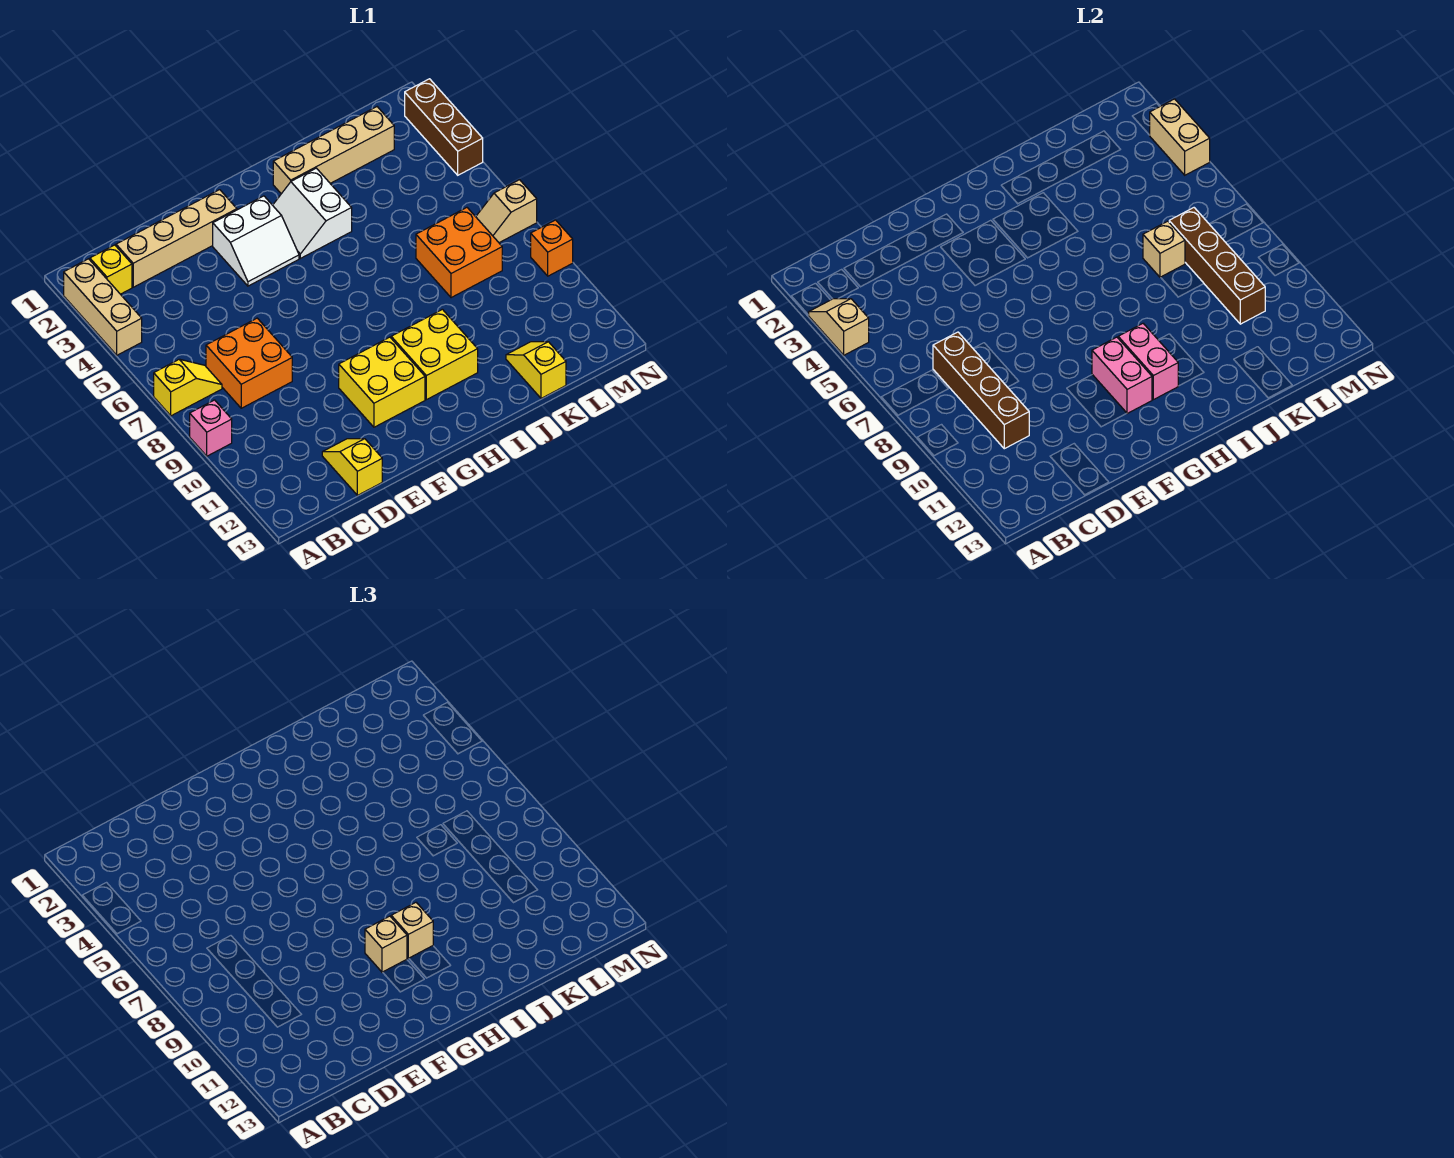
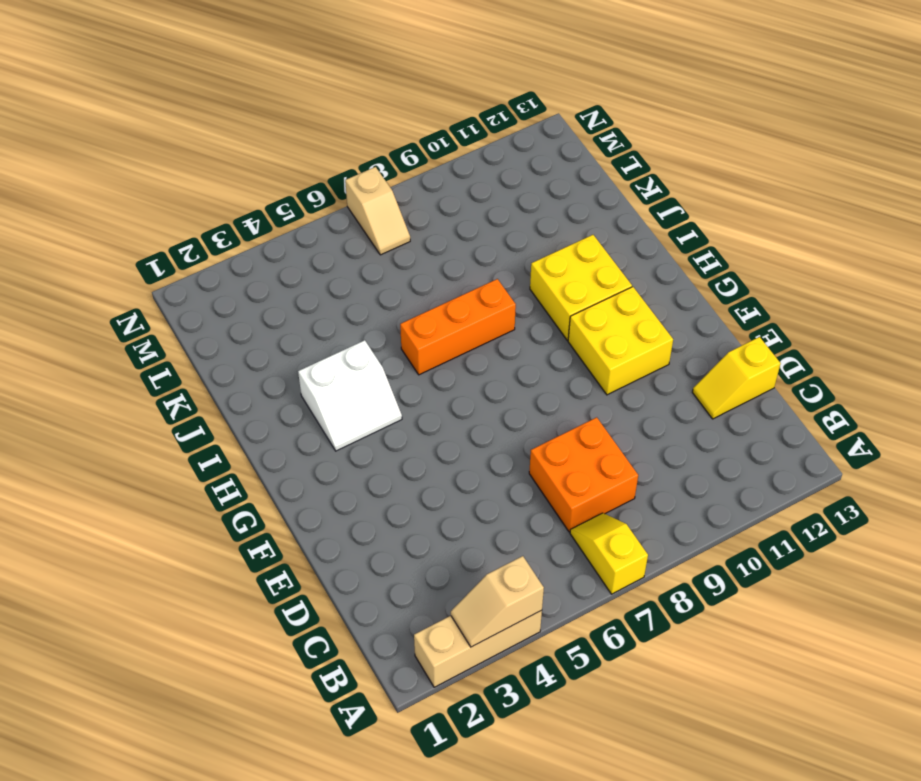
orange 1x3 brick [400,279,516,375] -> none
none -> pink 1x1 brick [190,400,232,456]
none -> yellow 1x1 brick [90,245,132,294]
none -> tan 1x4 brick [116,190,237,287]

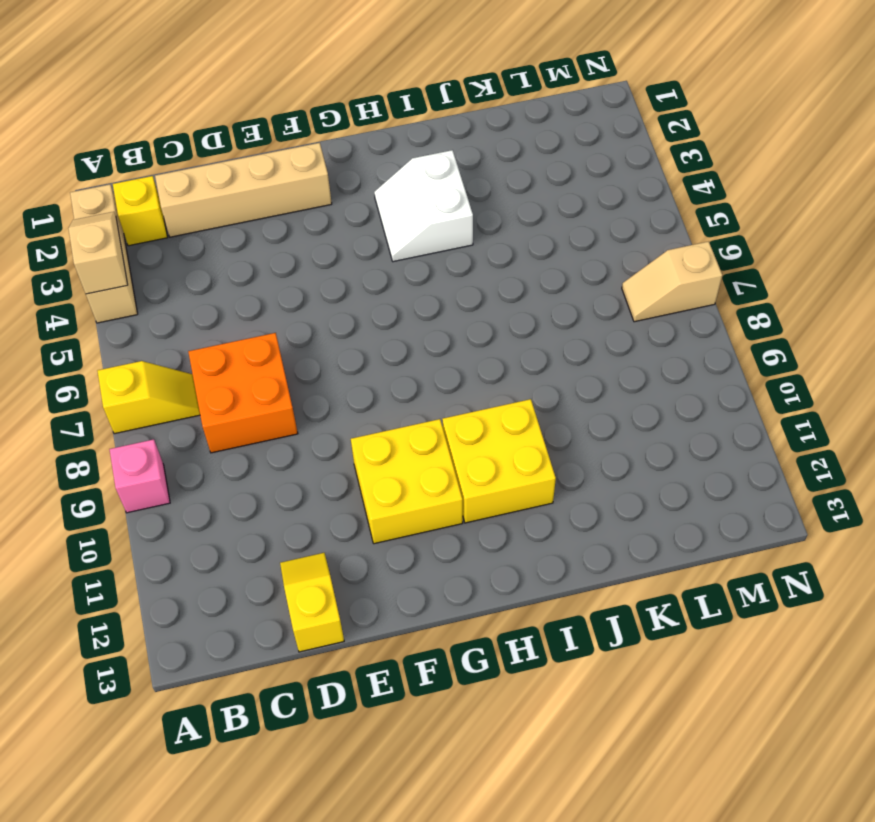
none -> white 2x2 slope [213,196,299,286]
none -> tan 1x4 brick [273,107,394,194]
none -> orange 2x2 brick [416,208,502,298]

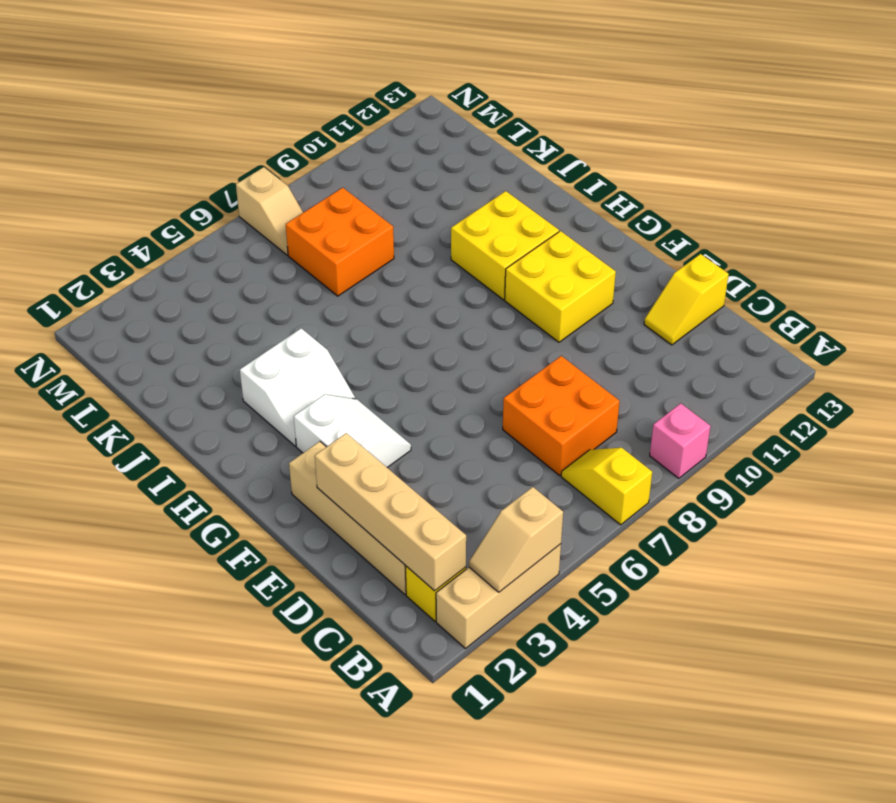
tan 1x4 brick [315,433,466,591] -> tan 1x4 brick moved to [273,107,394,194]
none -> yellow 1x2 slope [506,342,566,398]
none -> brown 1x3 brick [405,79,483,175]
none -> orange 1x1 brick [531,220,573,276]

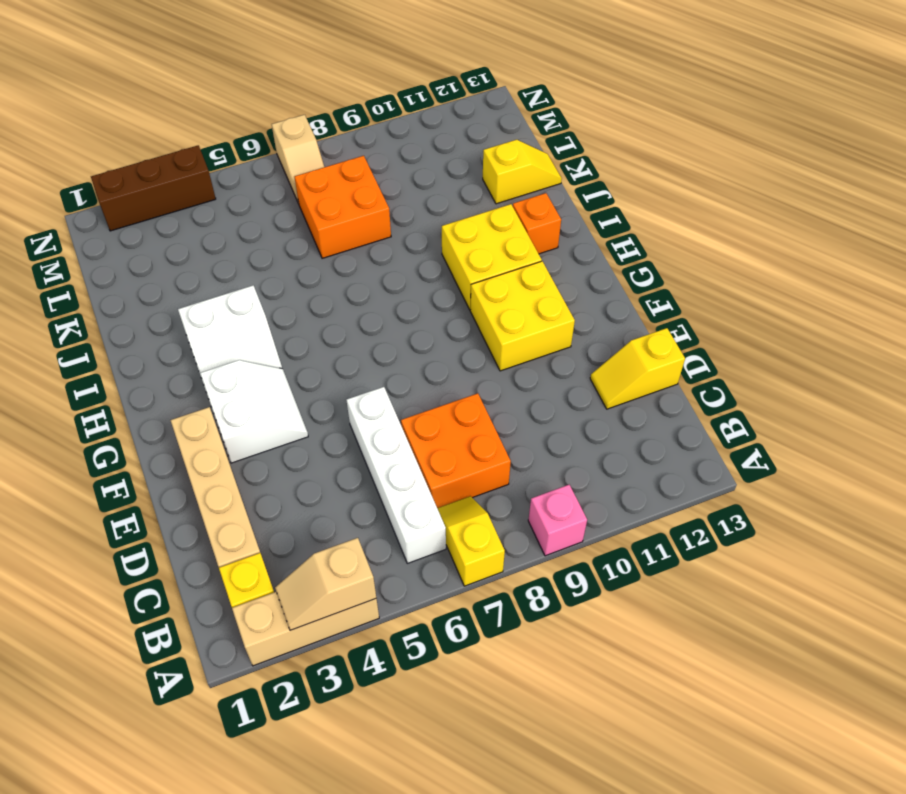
white 1x4 brick [347,387,446,563] -> none
orange 1x1 brick [513,193,561,254] -> orange 1x1 brick moved to [531,220,573,276]
yellow 1x2 slope [483,140,562,204] -> yellow 1x2 slope turned to [506,342,566,398]
none -> tan 1x4 brick [273,107,394,194]
none -> brown 1x4 brick [933,332,1029,449]
none -> pink 1x2 brick [1092,337,1152,414]

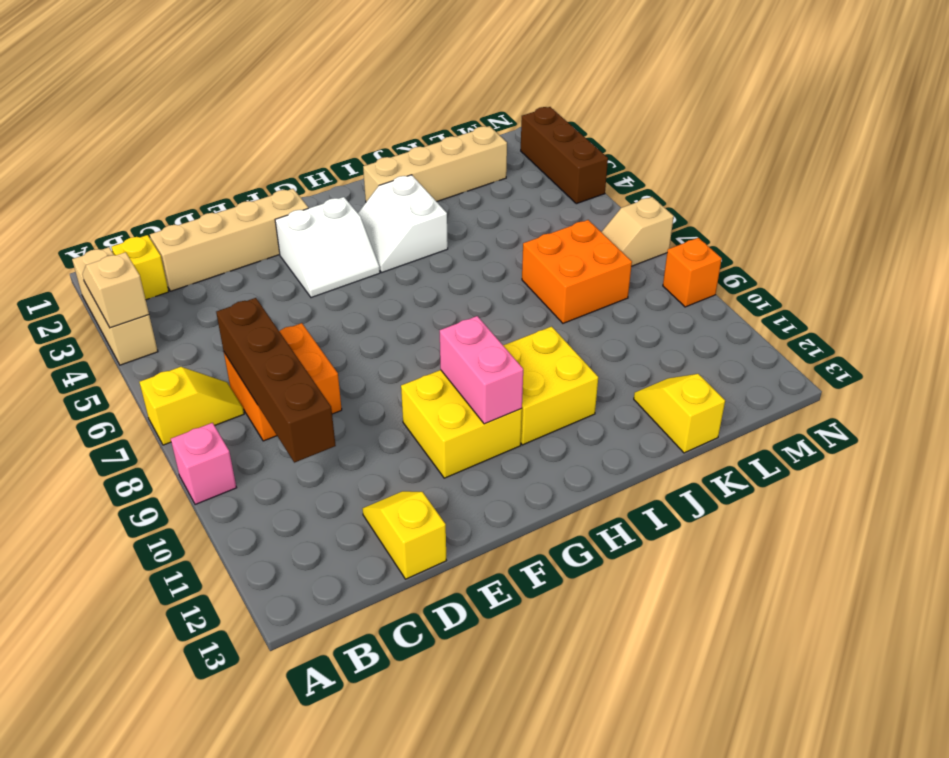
none -> pink 1x2 brick [1118,324,1178,400]
none -> tan 1x1 brick [1143,221,1185,277]
none -> brown 1x4 brick [1169,208,1265,324]

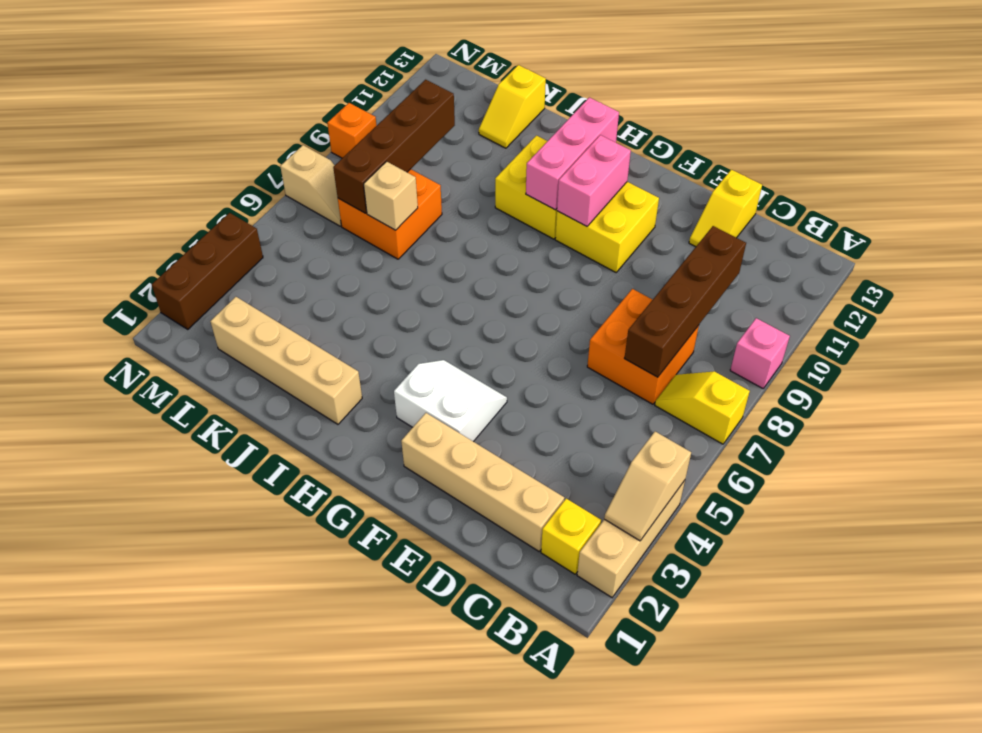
pink 1x3 brick [526,97,619,210] -> pink 1x2 brick [1118,324,1178,400]
none -> white 2x2 slope [273,168,352,258]
none -> tan 1x2 brick [1150,99,1210,175]
none -> tan 1x1 brick [365,916,407,972]

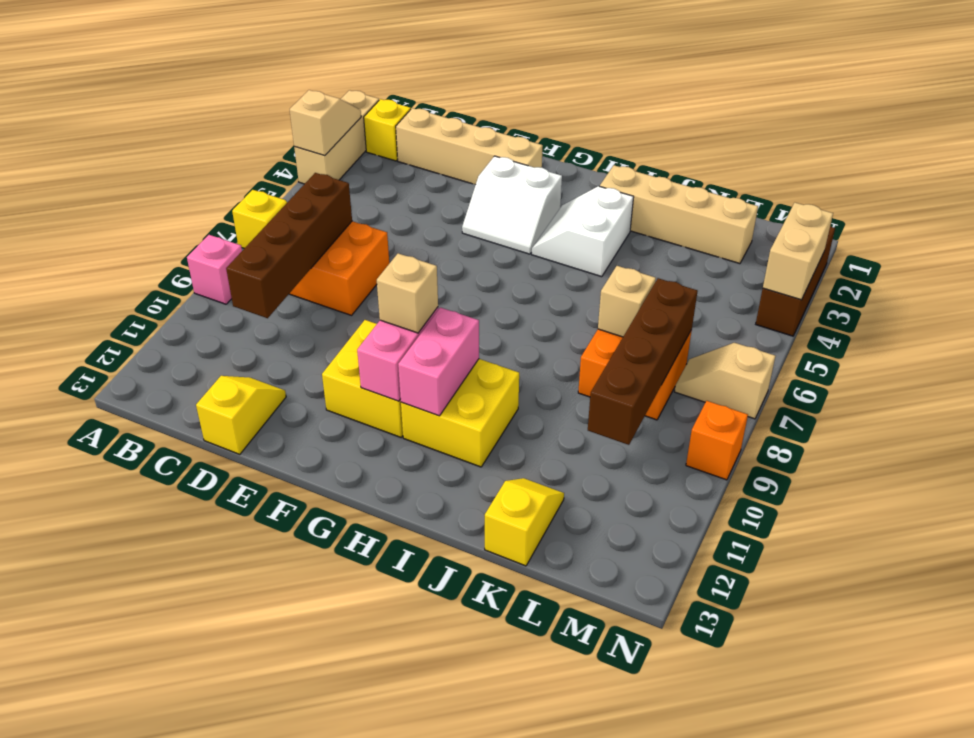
none -> tan 1x1 brick [391,903,433,958]

